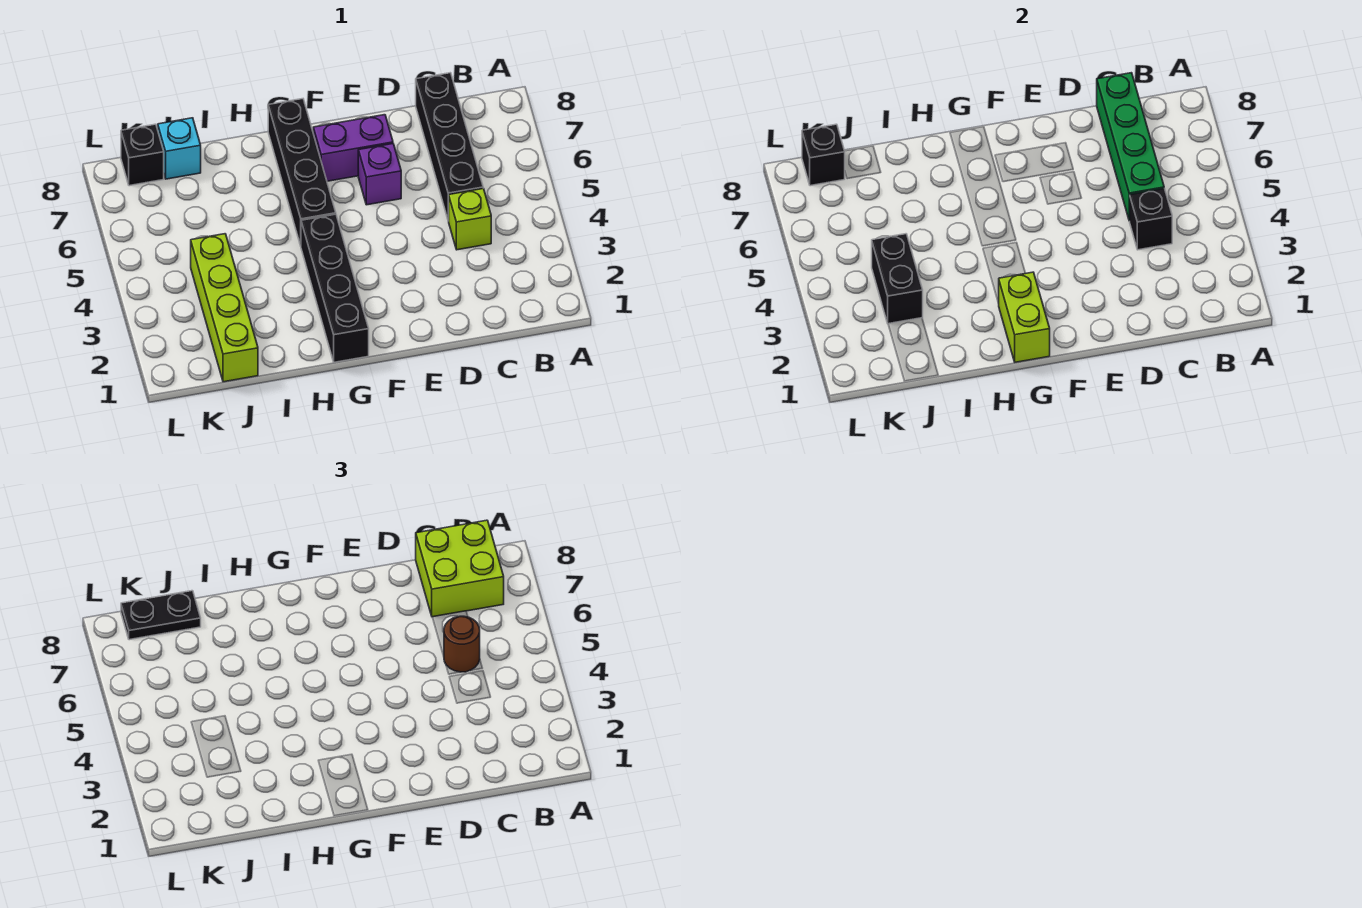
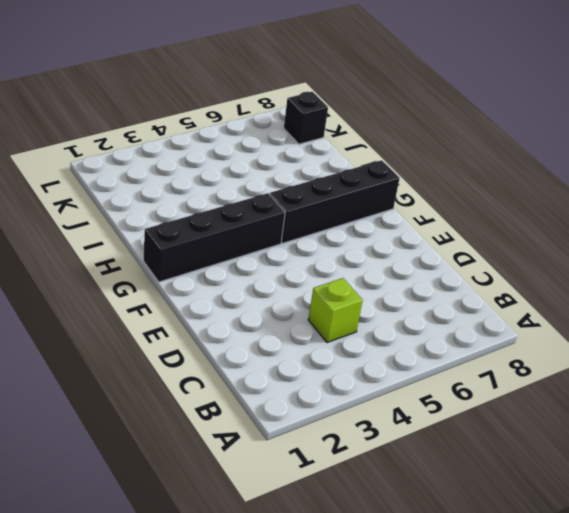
none -> black 1x4 brick [416,73,483,221]
none -> purple 1x1 brick [358,144,401,205]
none -> purple 1x2 brick [313,115,393,181]

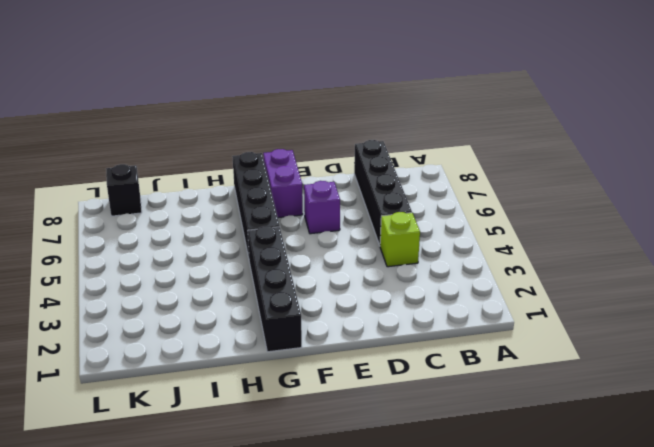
purple 1x2 brick [263,149,303,218] -> purple 1x2 brick turned to [313,115,393,181]
none -> lime 1x4 brick [191,234,258,382]
none -> cyan 1x1 brick [158,118,201,179]
none -> black 1x1 brick [1130,189,1172,250]

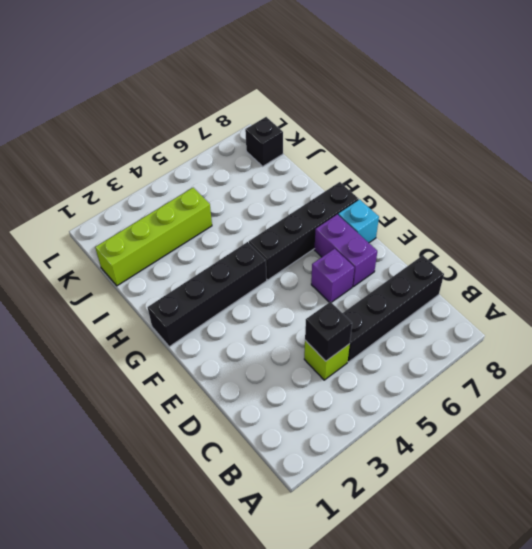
cyan 1x1 brick [338,200,379,243] -> cyan 1x1 brick moved to [158,118,201,179]
none -> green 1x4 brick [1097,73,1164,221]
none -> lime 1x2 brick [999,272,1050,362]
none -> black 1x2 brick [872,234,923,324]

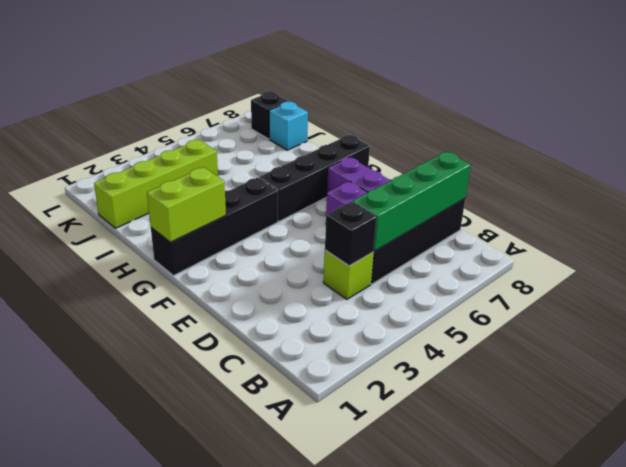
none -> black 1x2 brick [872,234,923,324]
none -> black 1x1 brick [802,124,845,186]
none -> lime 2x2 brick [416,520,504,617]

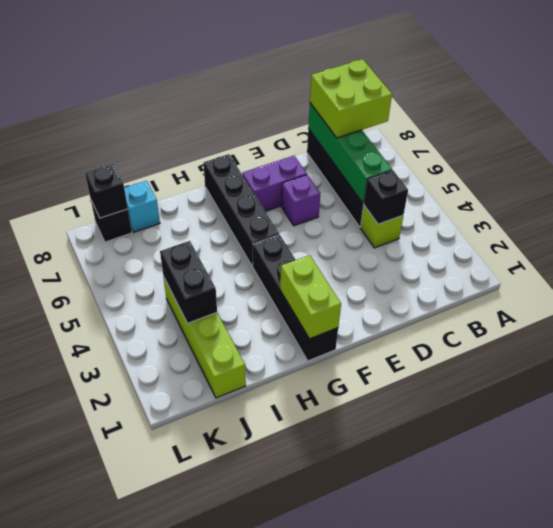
none -> brown 1x1 round brick [444,616,480,672]
none -> black 1x2 plate [121,591,201,640]

